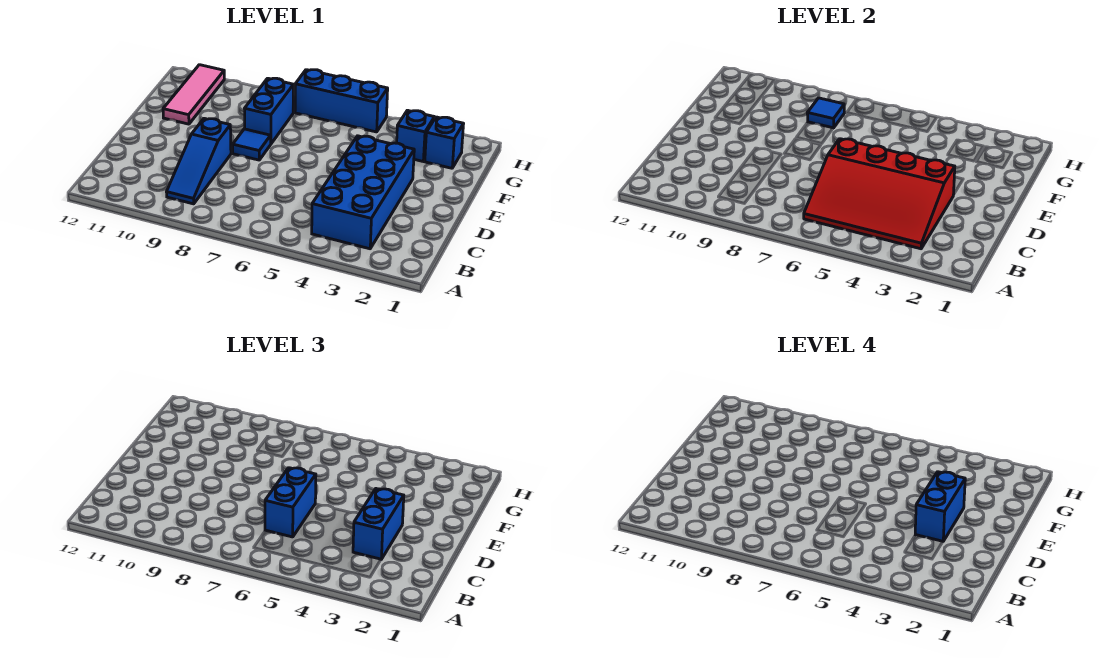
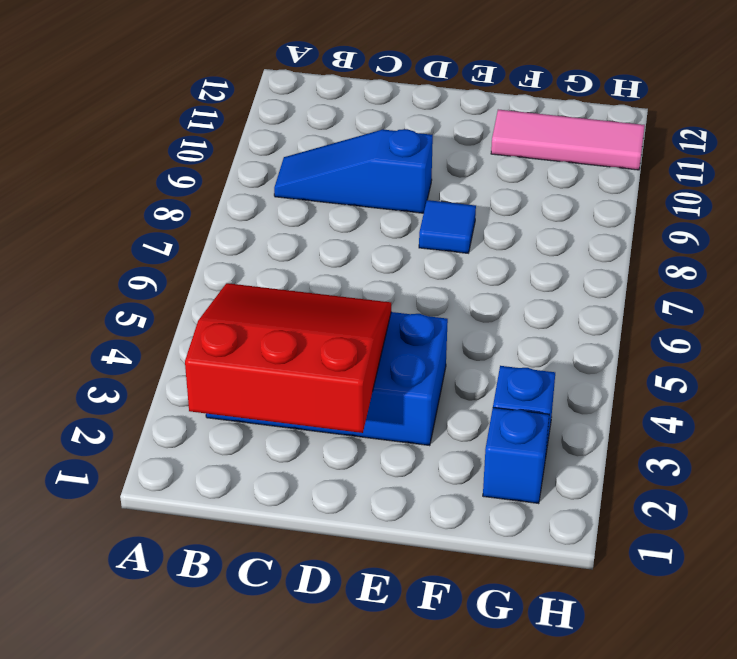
red 3x3 slope [185,283,391,433] -> red 3x4 slope [804,139,955,249]
none -> blue 1x2 brick [245,78,293,144]
none -> blue 1x3 brick [295,70,388,132]
none -> blue 1x1 tile [807,98,844,128]

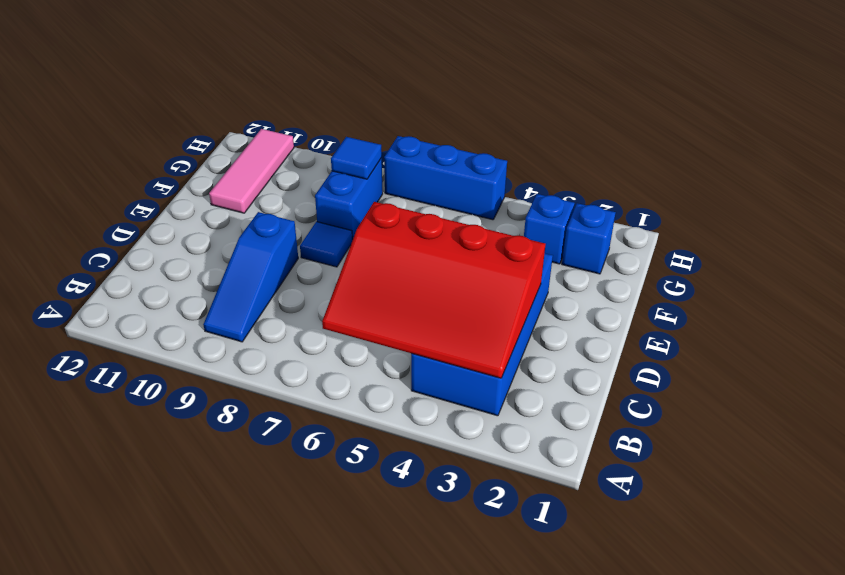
none -> blue 1x2 brick [353,489,404,559]
none -> blue 1x2 brick [265,468,316,537]
none -> blue 1x2 brick [915,472,965,541]

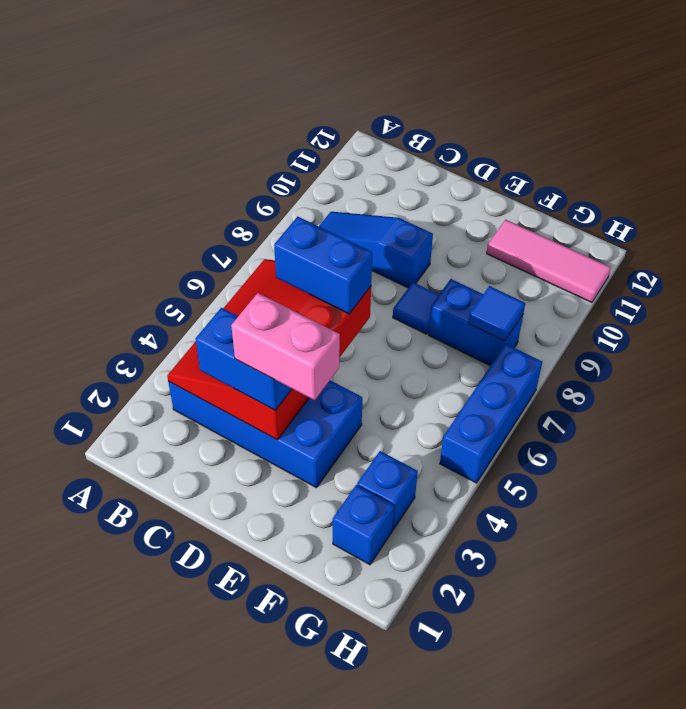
pink 1x2 brick [231,293,340,400] -> blue 1x2 brick [915,472,965,541]

